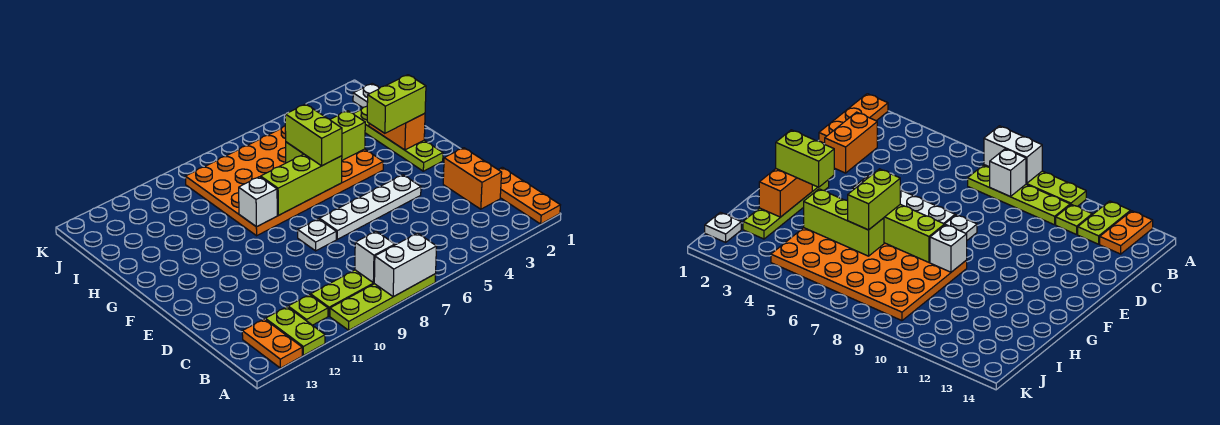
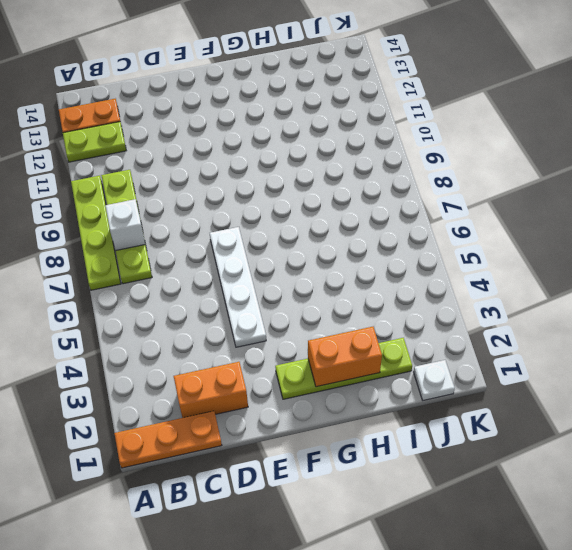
none -> lime 1x1 plate [288,295,328,325]
none -> white 1x1 plate [298,219,336,251]
none -> orange 4x6 plate [185,126,383,236]

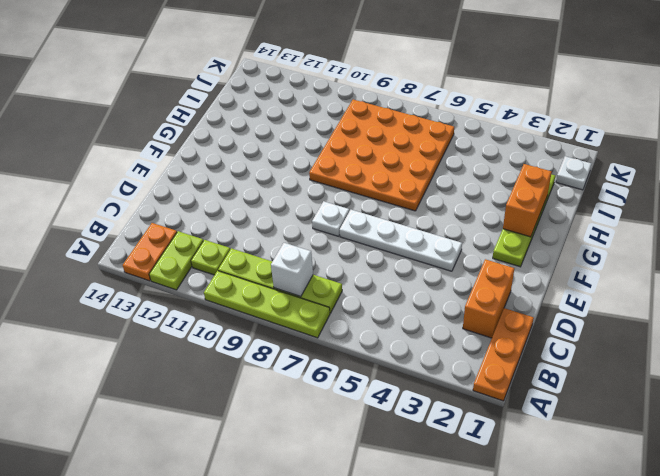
orange 4x4 plate [309,100,454,211] -> orange 4x6 plate [185,126,383,236]
none -> white 1x2 brick [374,233,437,297]
none -> lime 1x3 brick [261,154,342,215]
none -> white 1x1 brick [239,177,277,227]

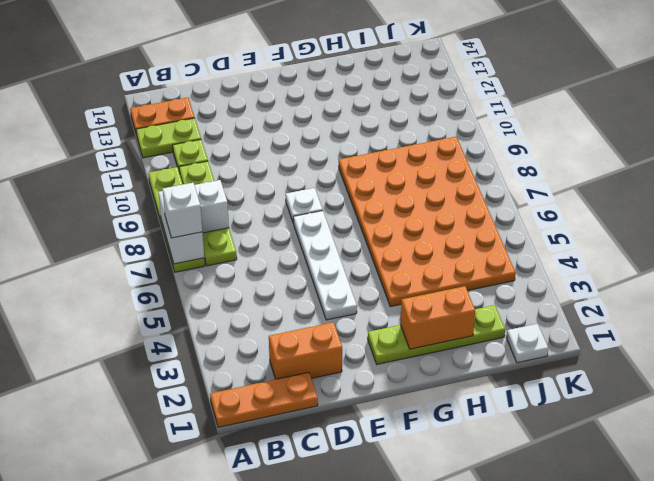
white 1x1 brick [162,183,202,238] -> white 1x1 brick moved to [239,177,277,227]
none -> lime 1x3 brick [261,154,342,215]
none -> lime 1x3 brick [286,111,365,163]
none -> lime 1x2 brick [367,75,426,133]

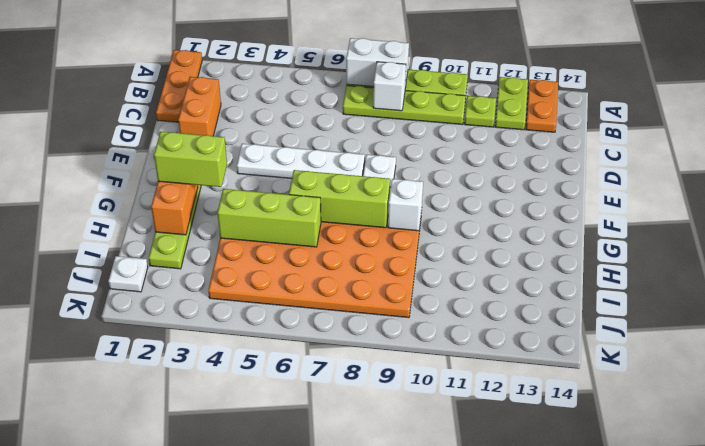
none -> lime 1x2 brick [285,104,342,166]

